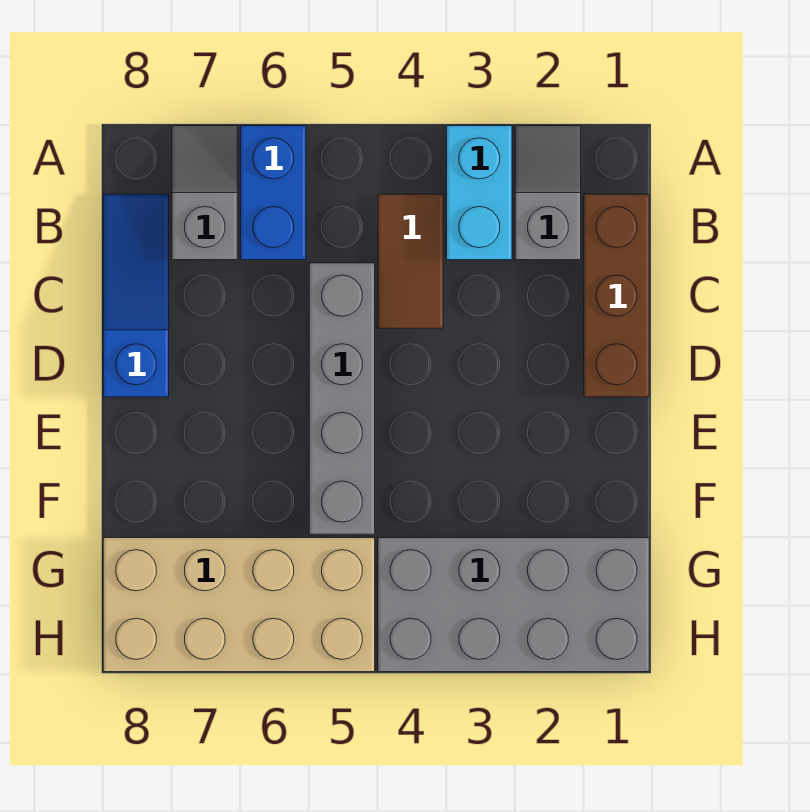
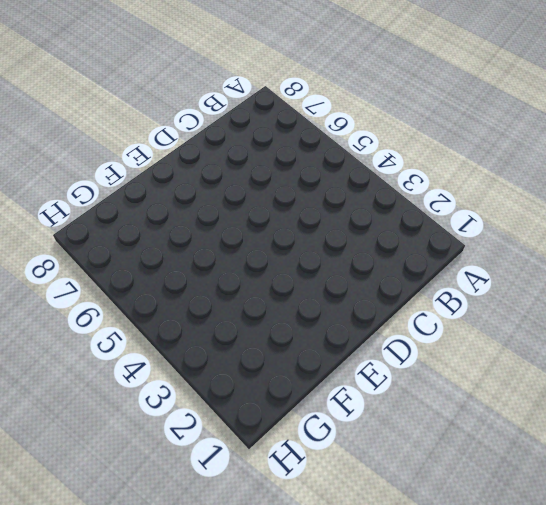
none -> grey 1x2 slope [515,126,581,260]
none -> cyan 1x2 brick [447,126,512,260]

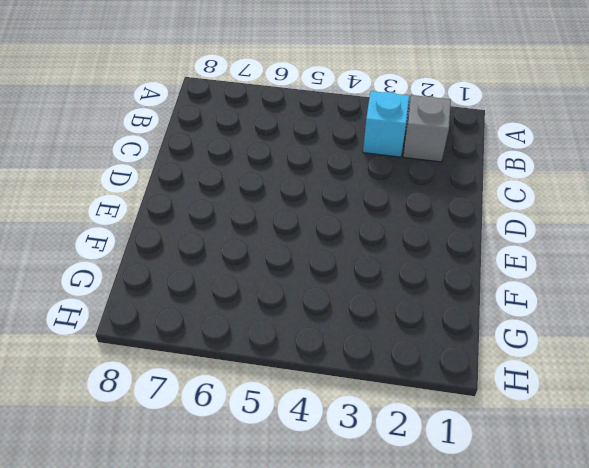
cyan 1x1 brick [363,91,409,157] -> cyan 1x2 brick [447,126,512,260]
none -> blue 1x2 brick [241,126,306,260]
none -> grey 1x2 slope [172,126,237,260]

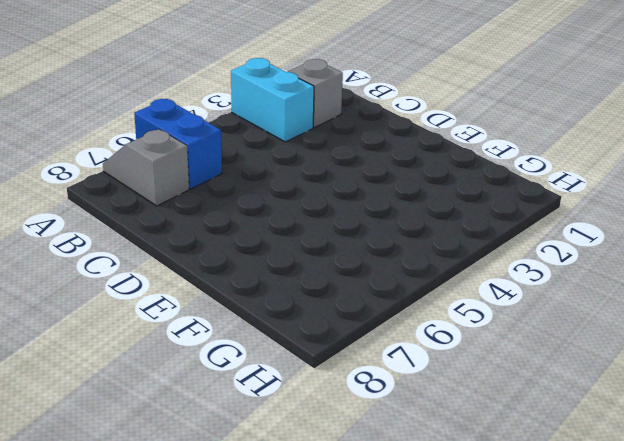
none -> brown 1x3 brick [584,194,649,397]
none -> brown 1x2 tile [378,194,443,328]

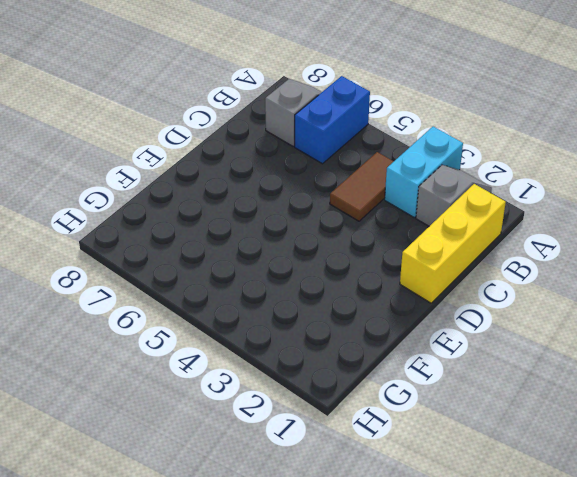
yellow 1x3 brick [400,184,506,303] -> brown 1x3 brick [584,194,649,397]
none -> blue 1x3 slope [103,194,169,397]
none -> grey 1x4 brick [309,263,375,534]

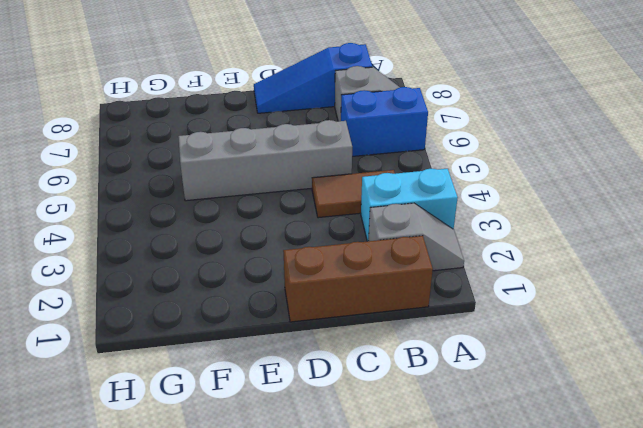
blue 1x3 slope [254,43,372,113] -> blue 1x3 slope turned to [103,194,169,397]
none -> grey 2x4 brick [378,538,649,672]
none -> tan 2x4 brick [103,538,375,672]

